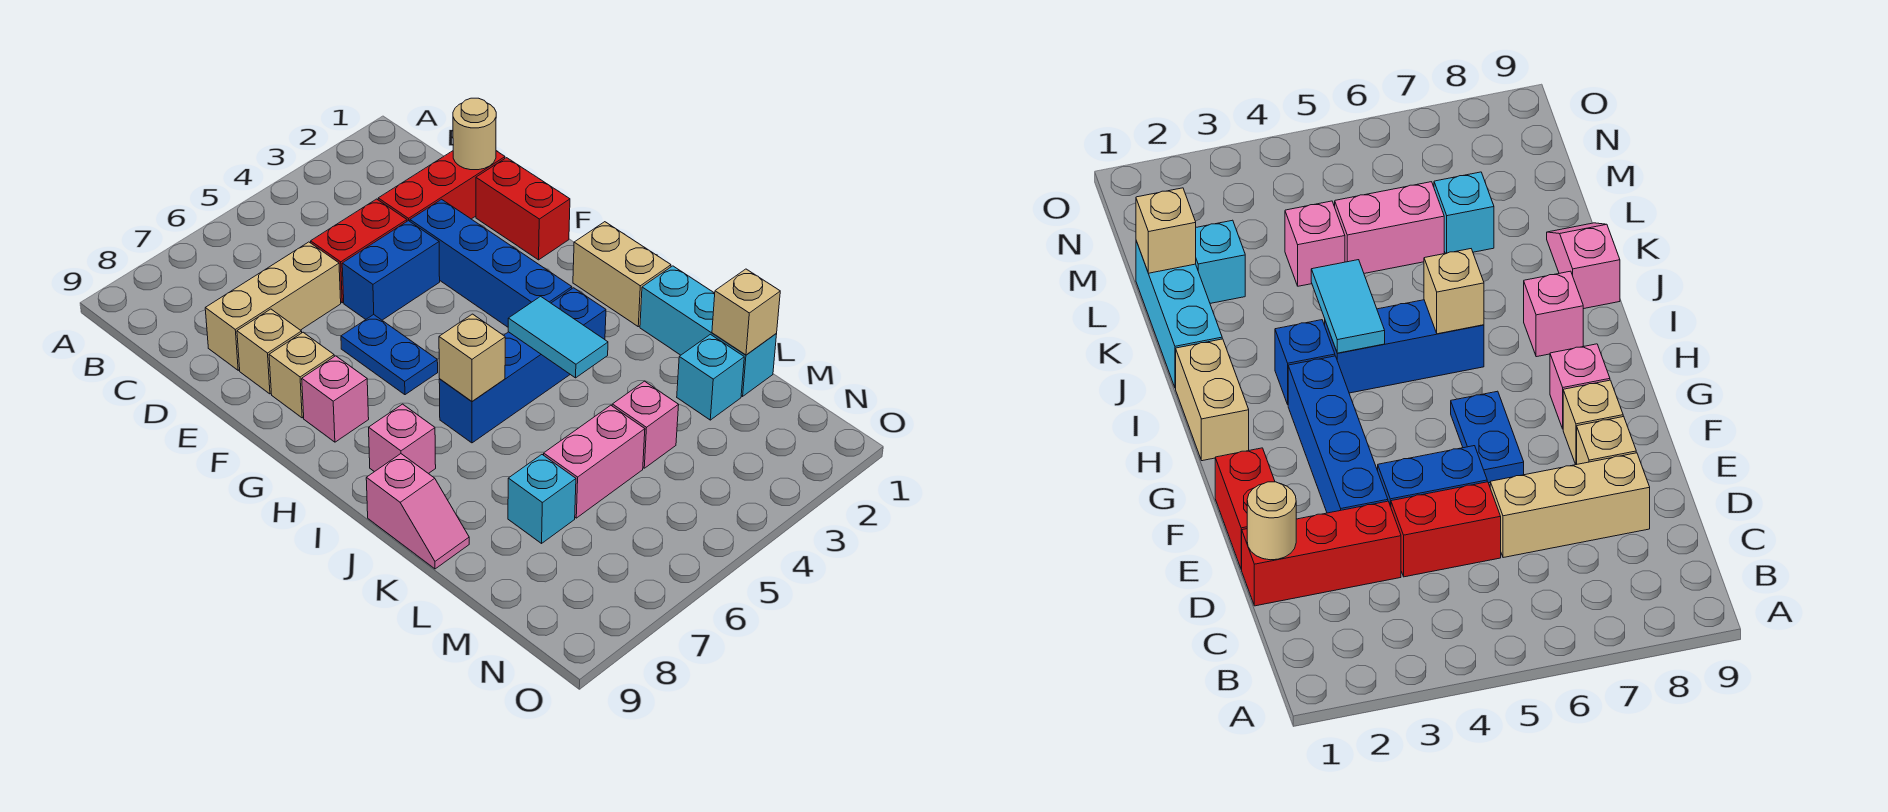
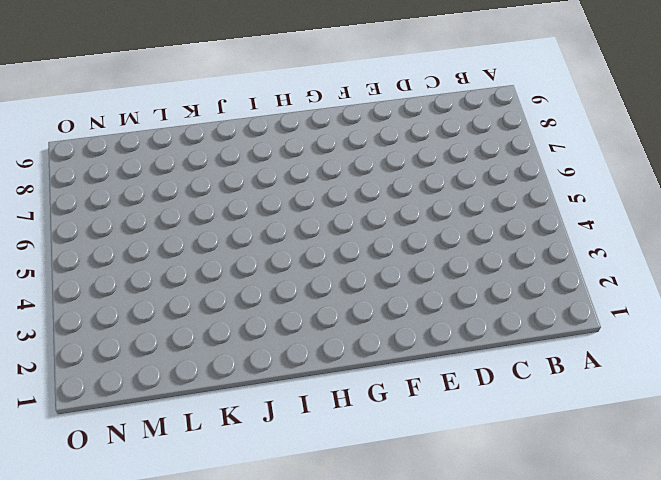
none -> red 1x3 brick [378,151,505,221]
none -> red 1x2 brick [311,199,407,303]
none -> tan 1x3 brick [205,242,341,370]

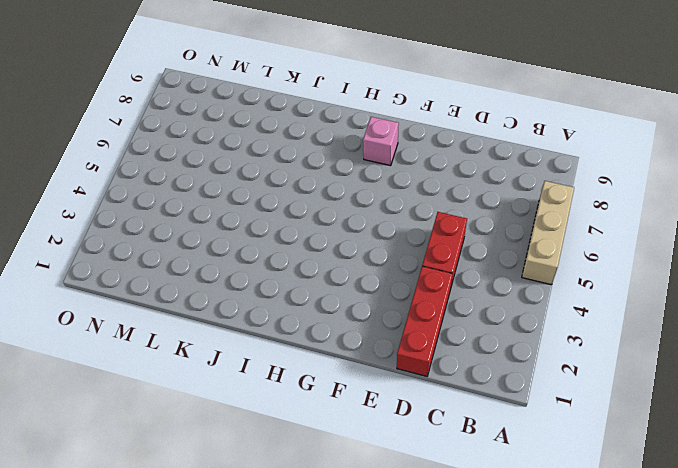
tan 1x3 brick [522,181,574,285] -> tan 1x3 brick moved to [205,242,341,370]
none -> red 1x2 brick [476,158,570,260]
none -> blue 1x4 brick [410,199,572,327]
none -> blue 1x2 brick [342,221,440,320]

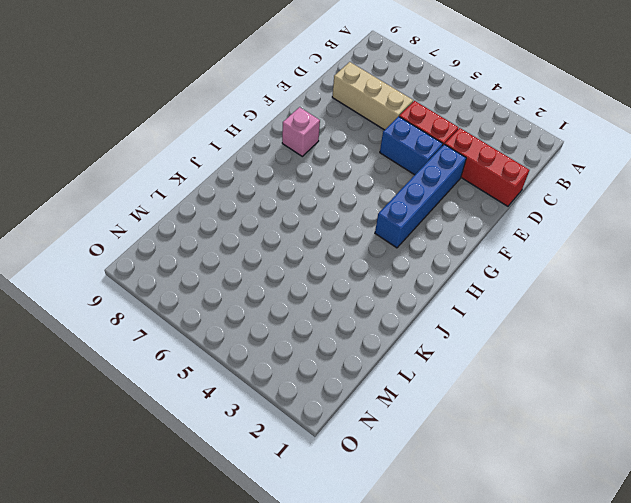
none -> red 1x2 brick [476,158,570,260]
none -> tan 1x1 brick [237,309,302,394]
none -> blue 1x2 plate [341,315,438,395]

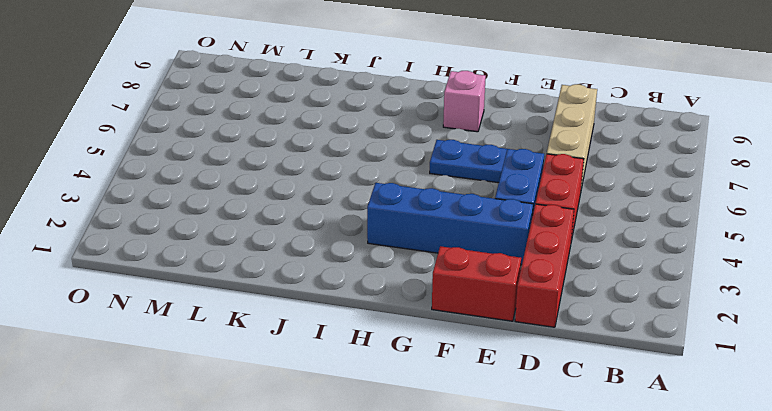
none -> tan 1x1 brick [237,309,302,394]
none -> tan 1x1 brick [269,332,334,418]
none -> tan 1x2 brick [573,222,671,327]

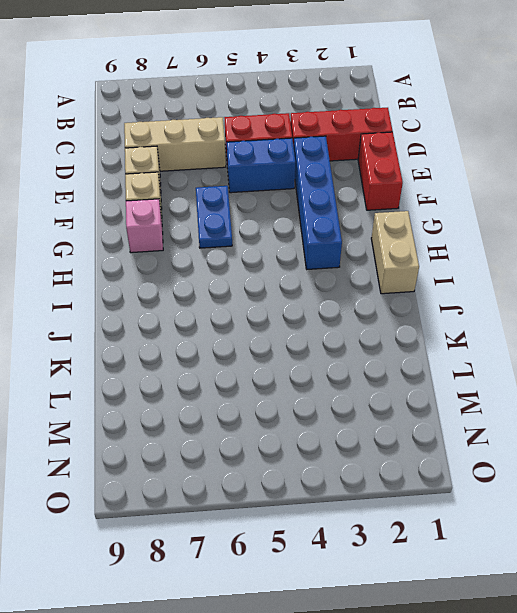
none -> blue 1x1 brick [551,288,606,340]
none -> blue 1x3 brick [439,332,570,443]
none -> pink 1x1 brick [369,404,436,474]

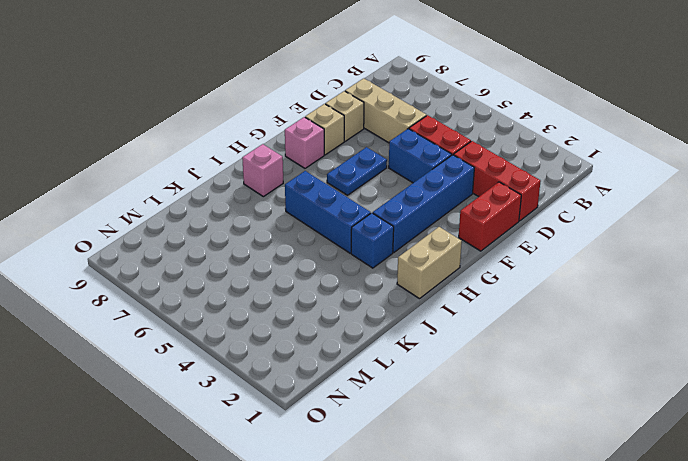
none -> cyan 1x3 brick [640,266,777,396]
none -> pink 1x2 slope [366,454,469,569]
none -> cyan 1x1 brick [677,334,744,420]

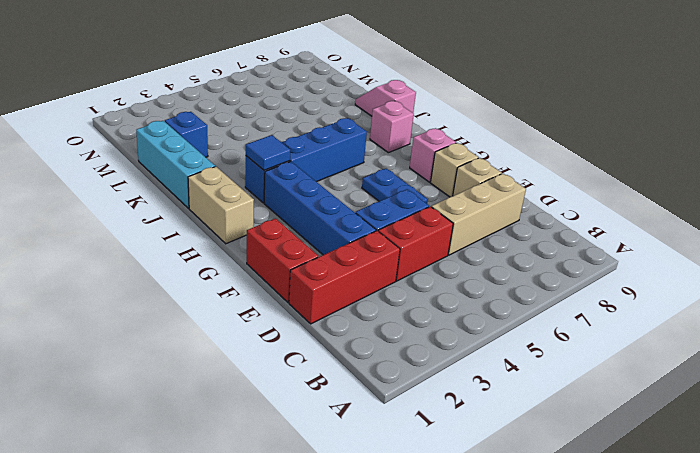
blue 1x1 tile [246,135,290,170] -> none
blue 1x1 brick [165,112,208,157] -> cyan 1x1 brick [677,334,744,420]
none -> pink 1x1 brick [612,381,679,468]
none -> pink 1x2 brick [544,405,645,518]
none -> cyan 1x1 brick [508,455,576,543]

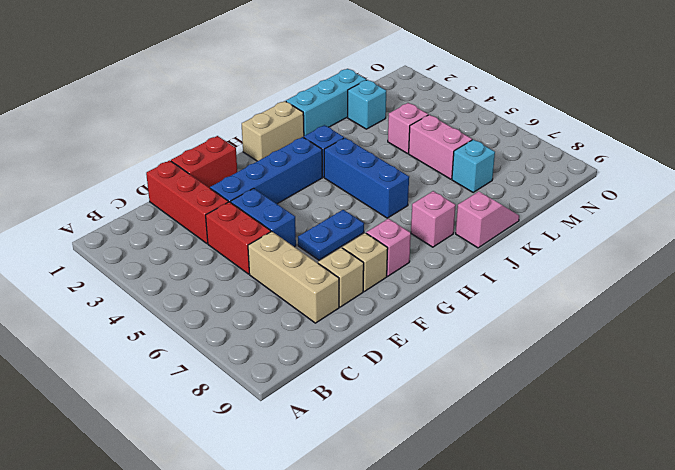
none -> tan 1x1 round brick [453,98,496,170]
none -> cyan 1x2 tile [508,296,608,378]
none -> tan 1x1 brick [439,314,505,401]

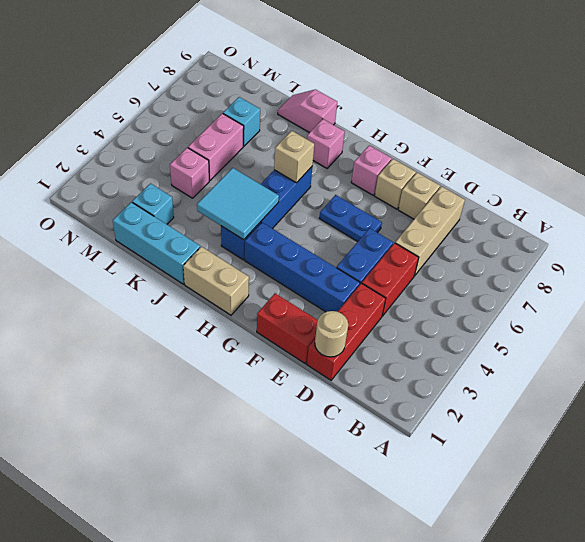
cyan 2x2 tile [197,168,279,240] -> cyan 1x2 tile [508,296,608,378]
none -> tan 1x1 brick [712,269,780,355]

